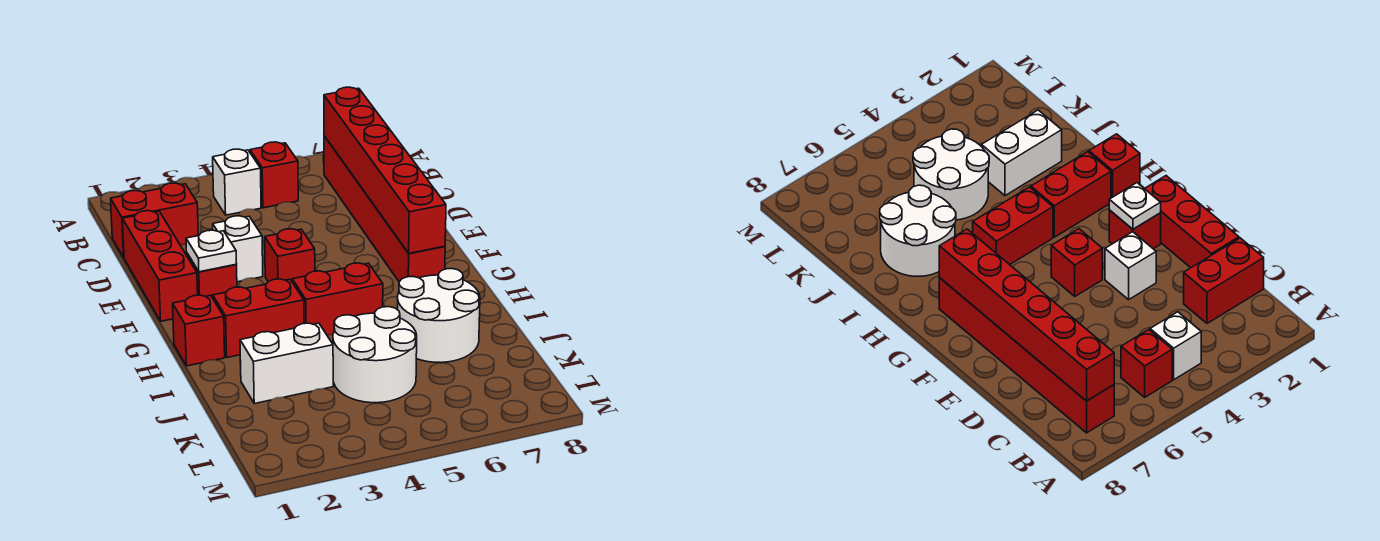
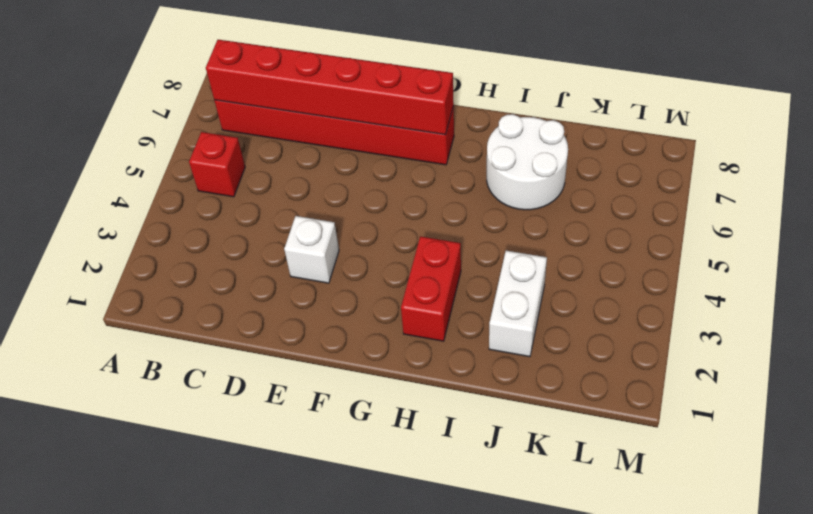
none -> white 1x1 brick [213,149,261,215]
none -> red 1x2 brick [111,183,198,257]
none -> red 1x3 brick [122,211,198,321]

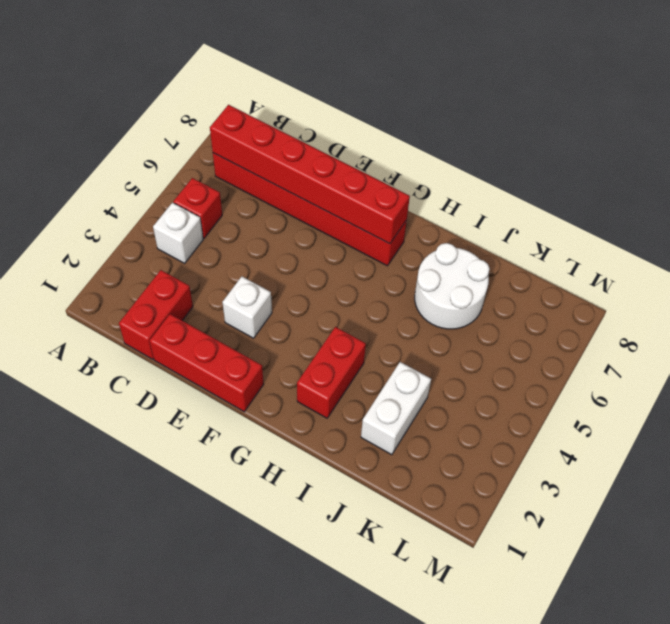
none -> red 1x1 brick [187,253,237,298]
none -> red 1x1 brick [265,229,315,281]
none -> red 1x1 brick [173,295,225,366]

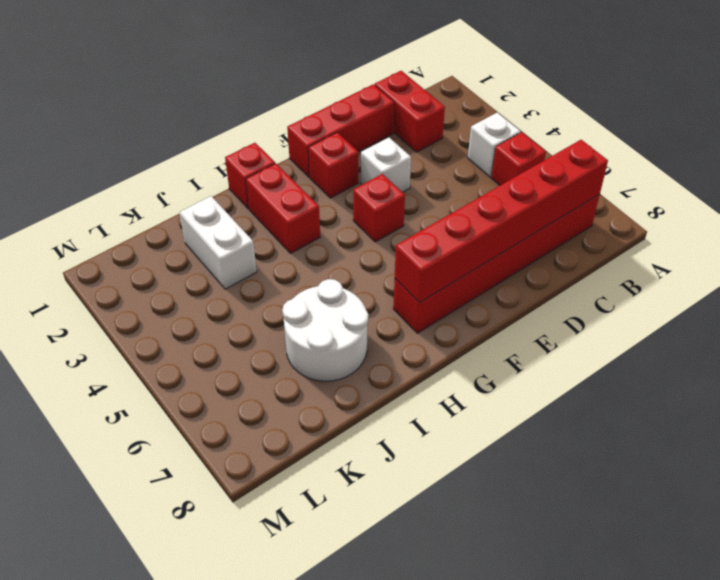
none -> red 1x2 brick [292,263,383,335]
none -> white 2x2 round brick [333,307,417,403]
none -> white 1x1 plate [186,230,237,272]

